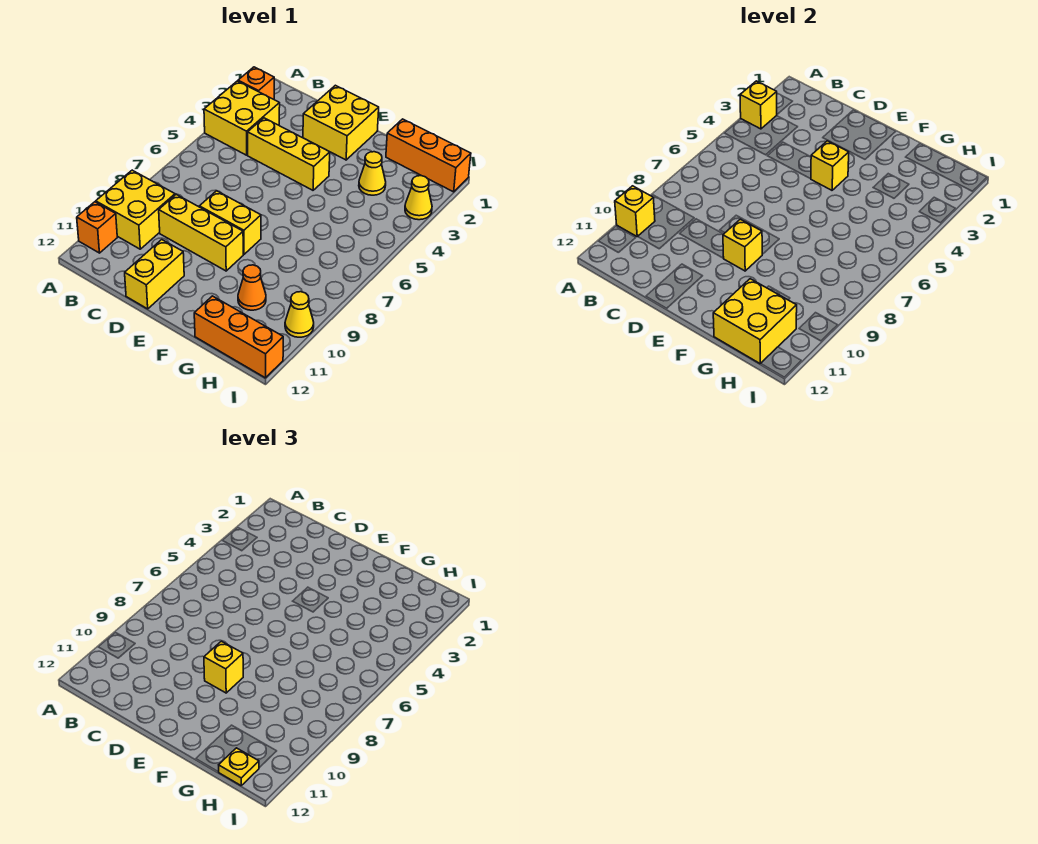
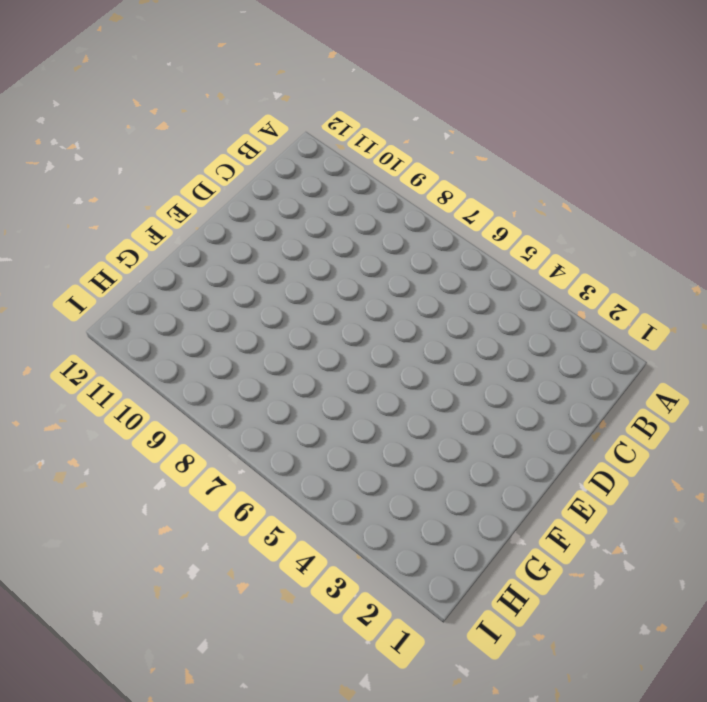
none -> orange 1x1 brick [238,67,274,99]
none -> yellow 2x2 brick [204,81,280,155]
none -> yellow 2x2 brick [96,170,175,249]

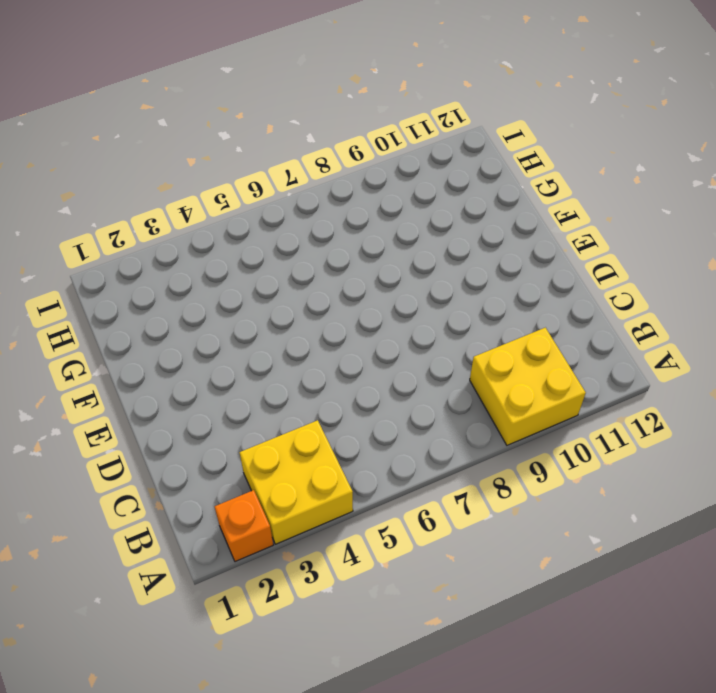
none -> orange 1x1 brick [77,202,117,253]
none -> yellow 1x3 brick [248,118,330,190]
none -> yellow 1x3 brick [159,195,243,271]

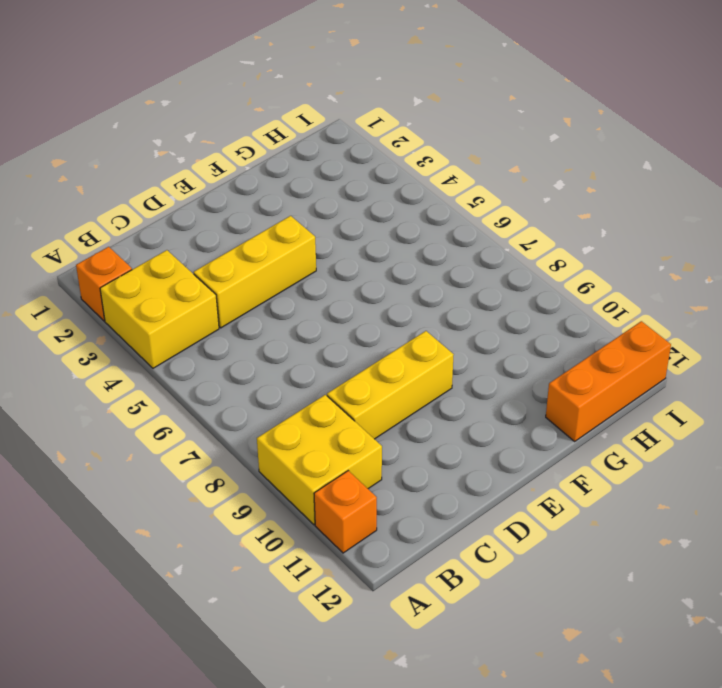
none -> yellow 2x2 brick [303,85,379,160]
none -> yellow 1x2 brick [199,191,261,254]
none -> yellow 1x2 brick [125,240,184,309]

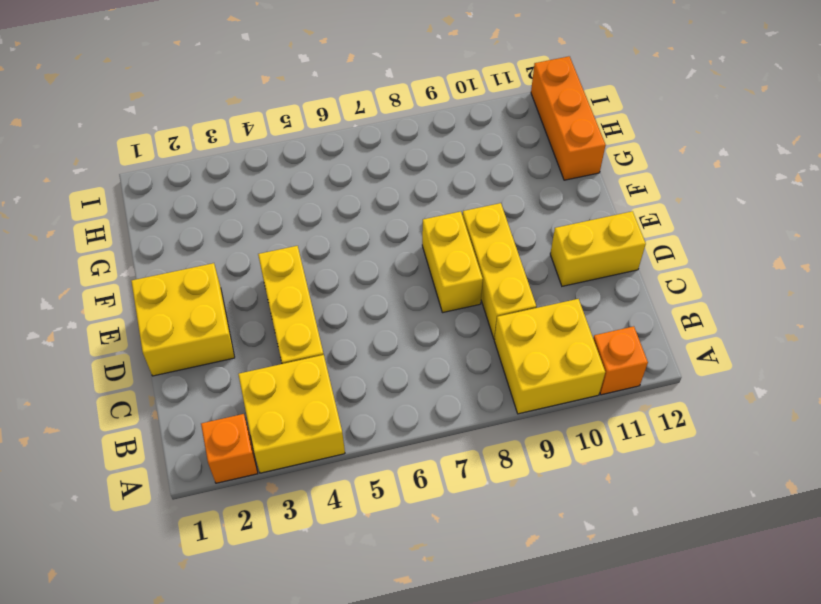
none -> orange 1x3 brick [386,119,471,192]
none -> yellow 1x1 cone [359,152,386,195]
none -> orange 1x1 cone [238,265,266,310]

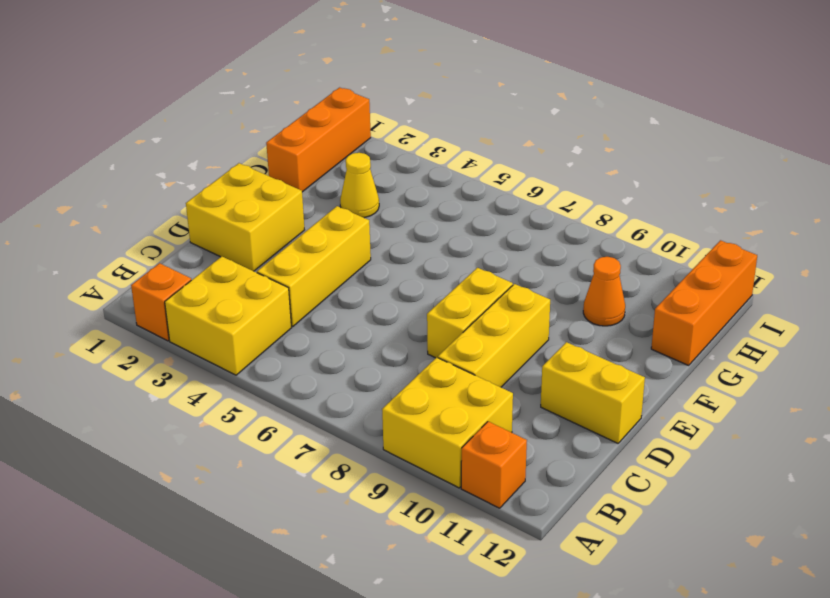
none -> yellow 1x1 cone [405,176,432,220]
none -> yellow 1x1 cone [285,292,314,337]
none -> yellow 1x1 brick [740,81,777,129]

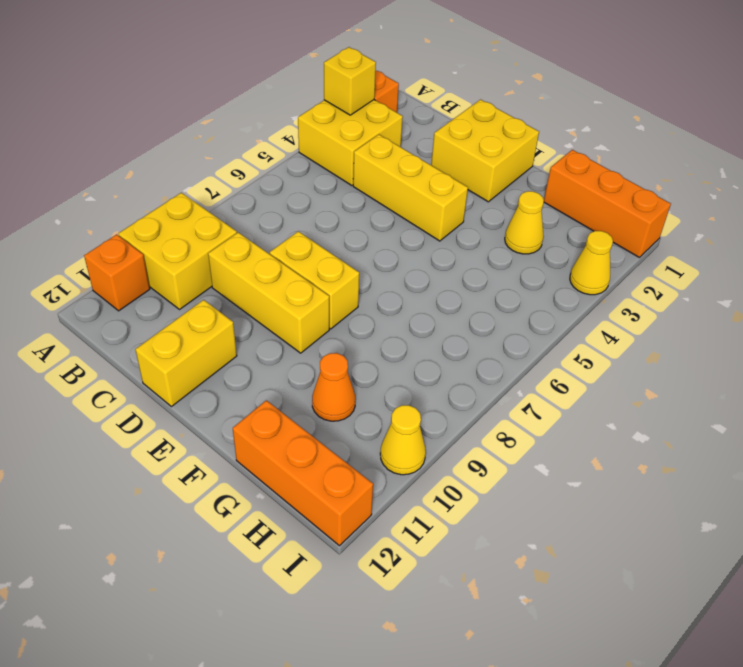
none -> yellow 1x1 brick [615,186,655,237]
none -> yellow 1x1 brick [811,141,849,190]
none -> yellow 1x1 brick [723,219,762,271]

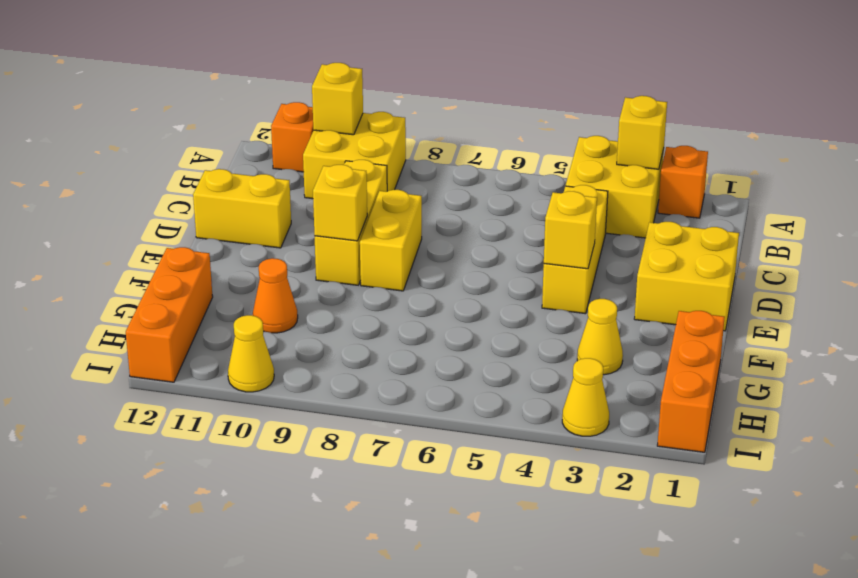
none -> yellow 2x2 brick [713,279,797,364]
none -> yellow 1x1 brick [204,641,243,693]
none -> yellow 1x1 plate [219,748,259,785]

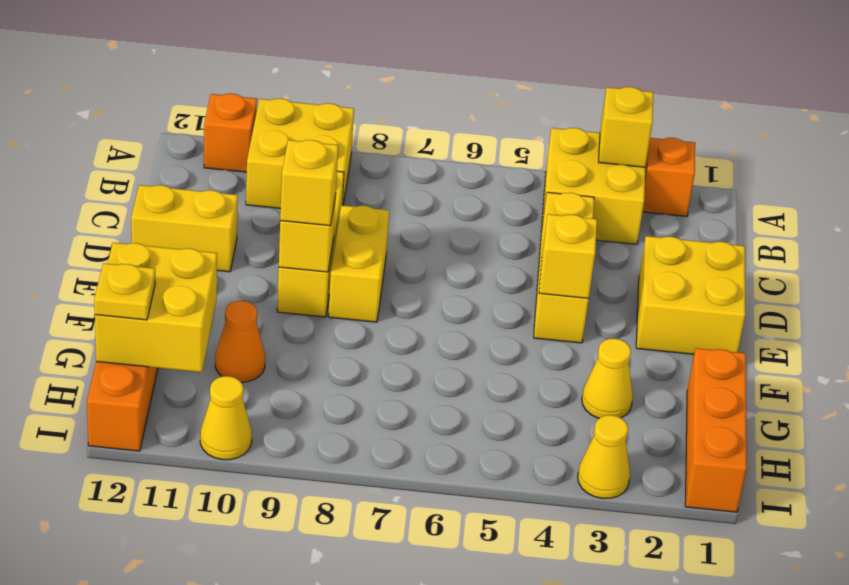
none -> yellow 1x1 brick [615,186,655,237]

